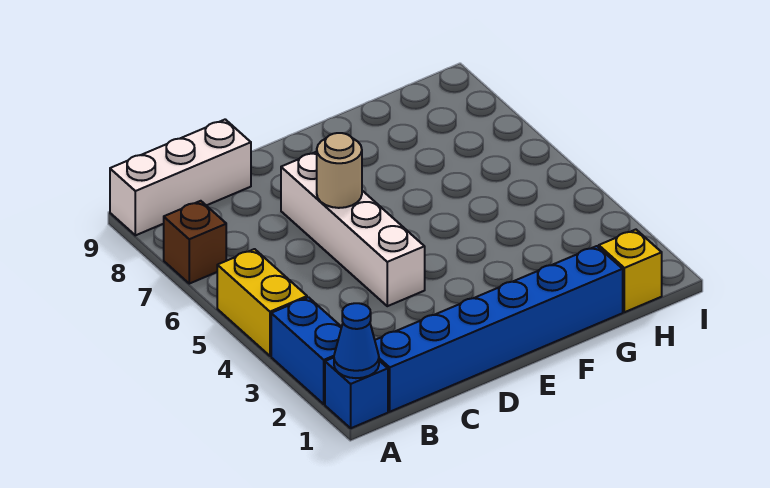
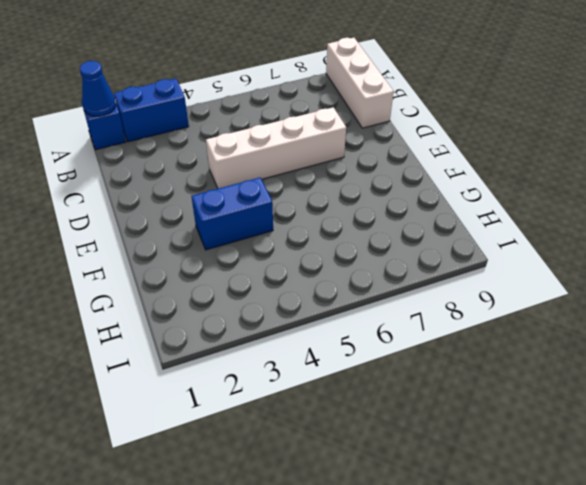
blue 1x2 brick [191,178,273,250] -> none
none -> yellow 1x2 brick [217,249,307,356]
none -> brown 1x1 brick [164,201,226,284]

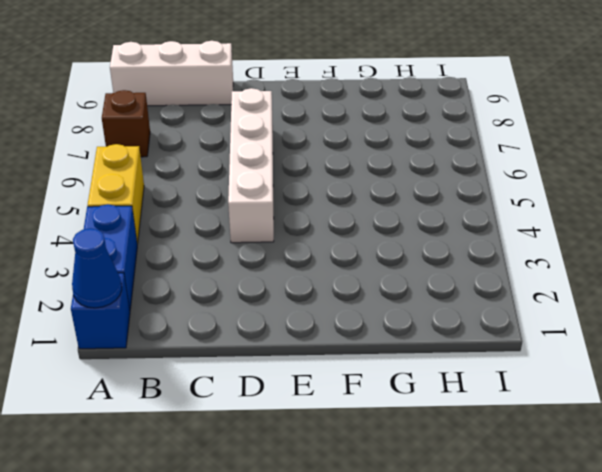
none -> blue 1x6 brick [375,246,623,412]
none -> yellow 1x1 brick [599,230,662,312]

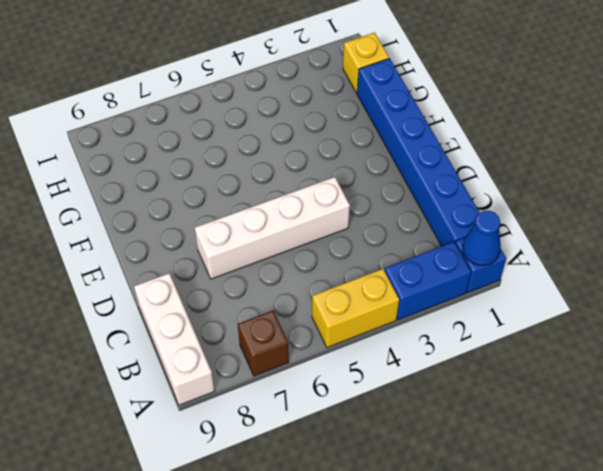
none -> tan 1x1 round brick [317,133,362,208]

